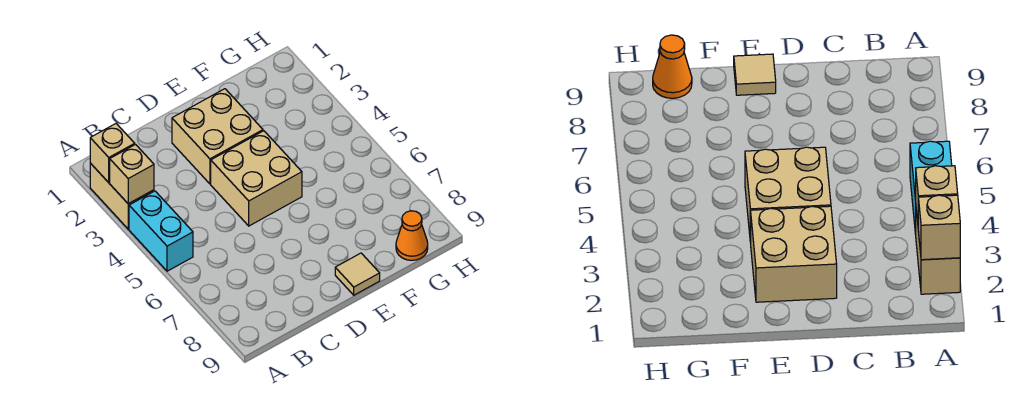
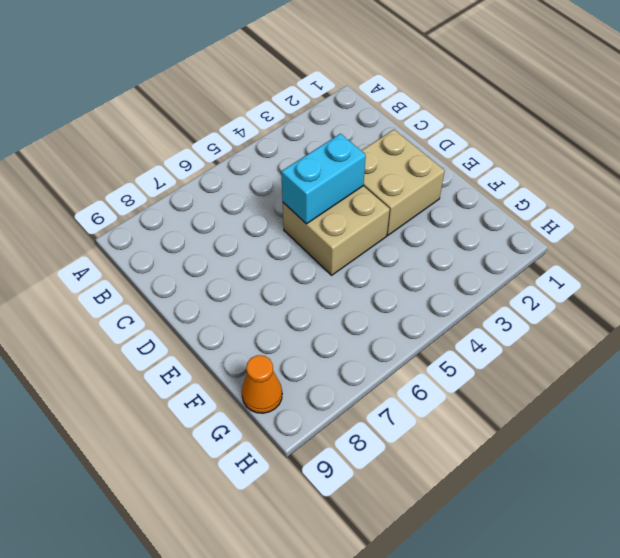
cyan 1x2 brick [281,134,366,224] -> cyan 1x2 brick moved to [129,191,193,271]
none -> tan 1x2 brick [90,163,154,229]
none -> tan 1x1 tile [335,253,380,295]

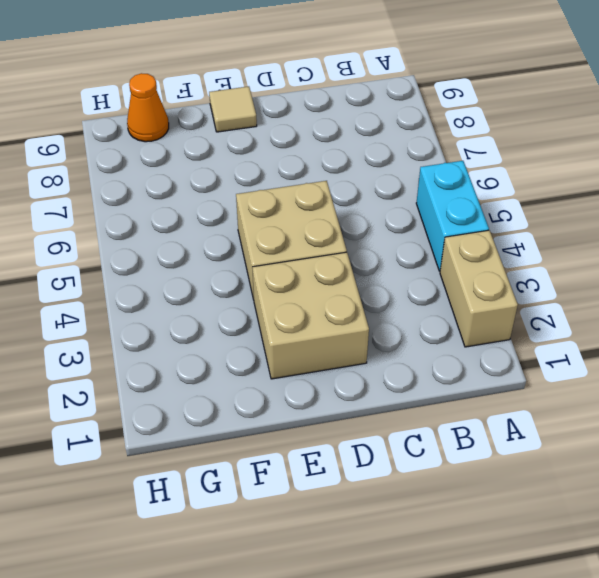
none -> tan 1x1 brick [90,124,135,183]
none -> tan 1x1 brick [110,145,154,204]

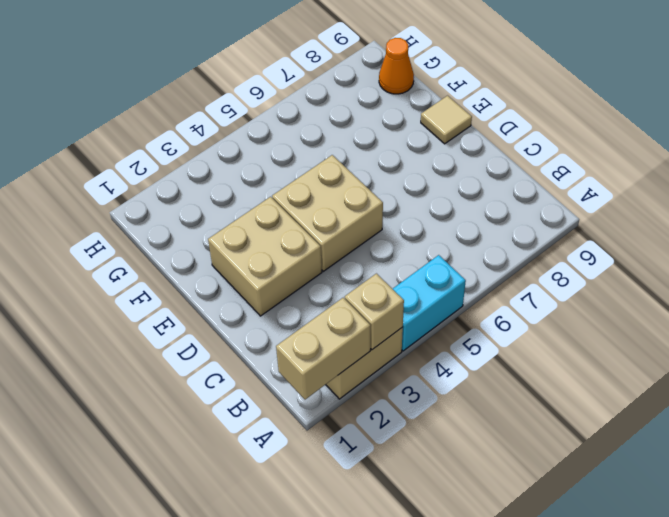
tan 1x2 brick [276,298,371,400] -> tan 1x1 brick [90,124,135,183]

